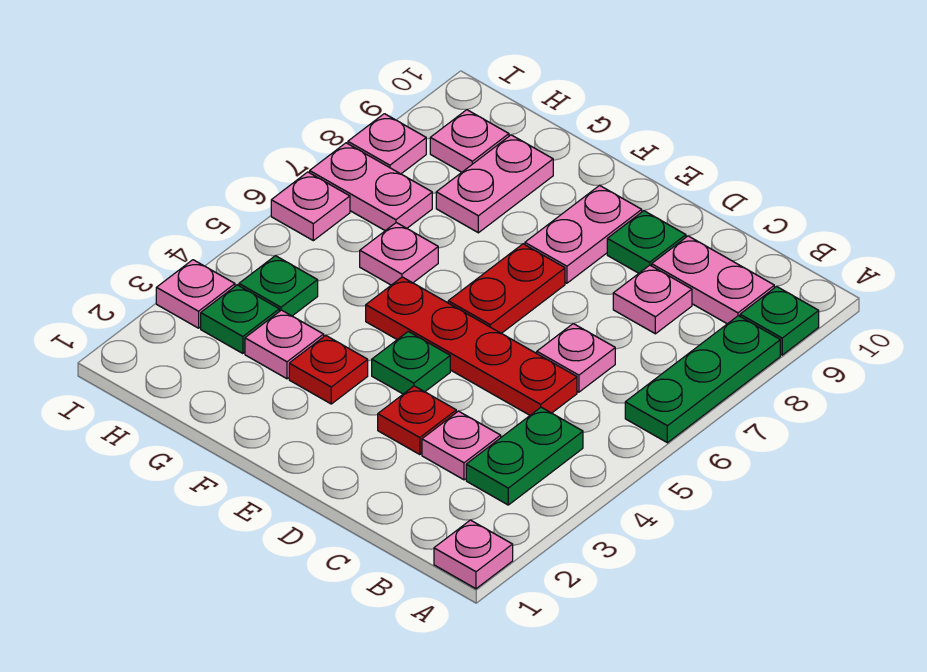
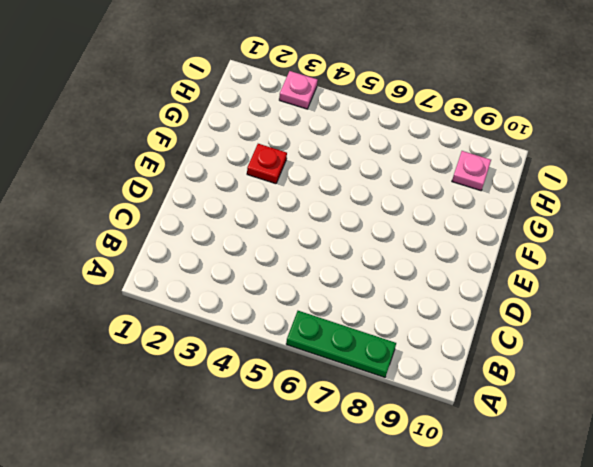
none -> pink 1x1 plate [434,520,513,589]
none -> green 1x1 plate [740,286,819,355]
none -> green 1x2 plate [466,407,583,505]

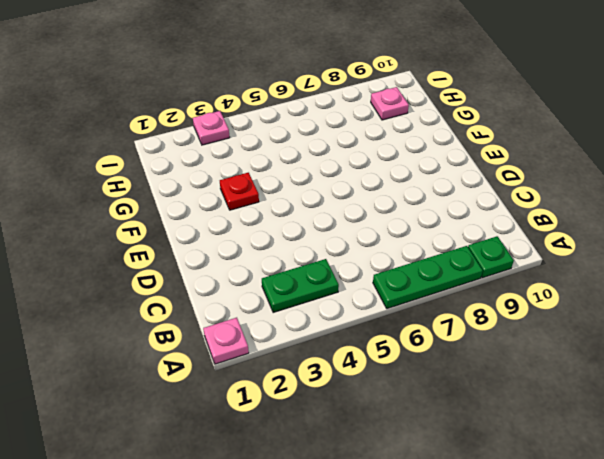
none -> pink 1x2 plate [652,236,774,324]
none -> pink 1x1 plate [422,411,501,480]
none -> red 1x4 plate [366,277,577,415]

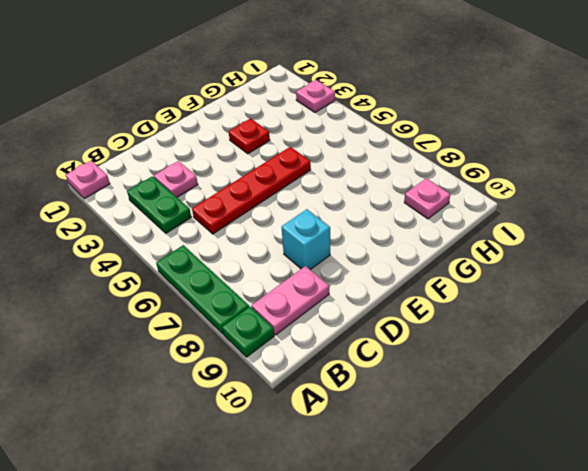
cyan 1x1 brick [282,209,330,270] -> none
none -> pink 1x1 plate [537,324,615,392]
none -> pink 1x1 plate [613,265,692,334]
none -> red 1x1 plate [378,386,456,455]

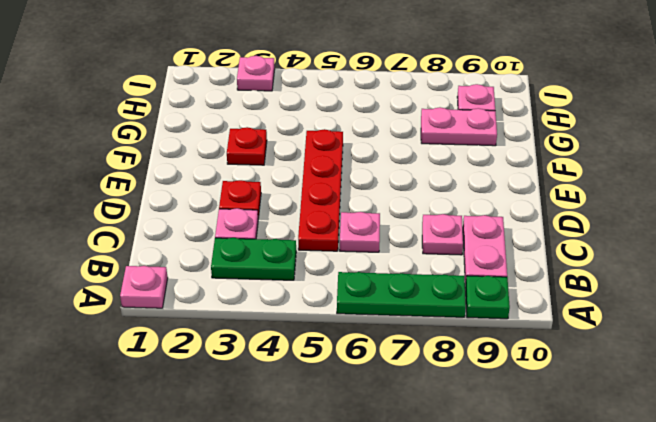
none -> green 1x1 plate [607,211,686,273]
none -> green 1x1 plate [372,332,450,394]
none -> red 1x2 plate [448,244,565,333]

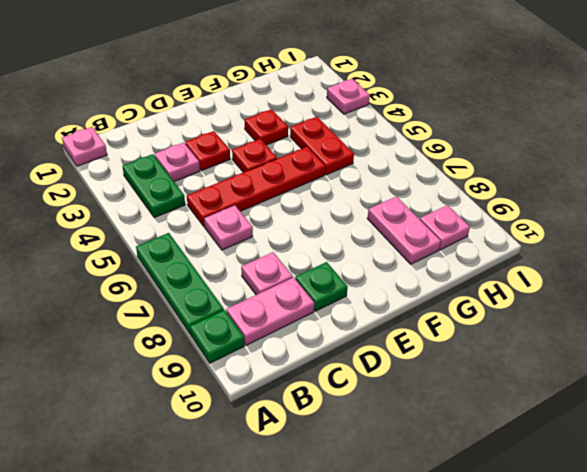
red 1x1 plate [232,139,277,172] -> green 1x1 plate [372,332,450,394]
red 1x2 plate [290,117,354,175] -> red 1x2 plate moved to [448,244,565,333]
none -> pink 1x2 plate [525,185,642,283]
none -> pink 1x1 plate [245,310,324,379]
none -> pink 1x1 plate [360,223,438,285]

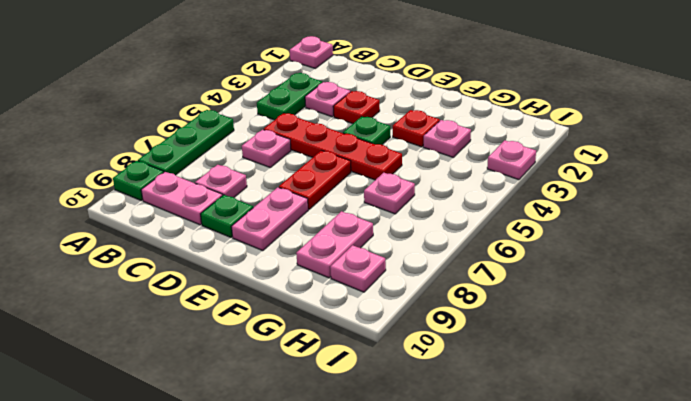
none -> green 1x1 plate [201,285,279,354]
none -> green 1x1 plate [239,256,318,316]
none -> pink 1x2 plate [310,143,432,231]

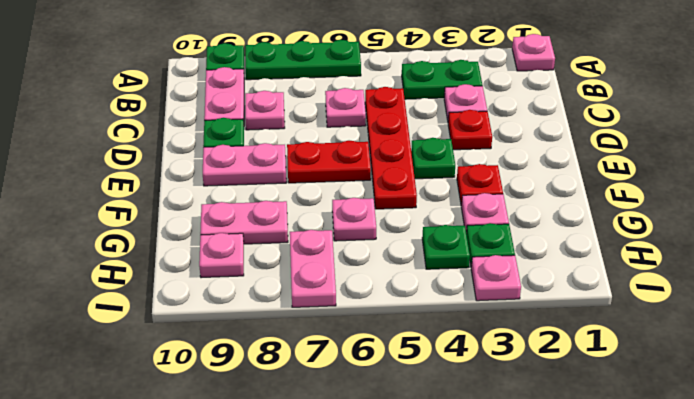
none -> pink 1x1 plate [271,172,350,241]
none -> pink 1x1 plate [348,114,426,174]

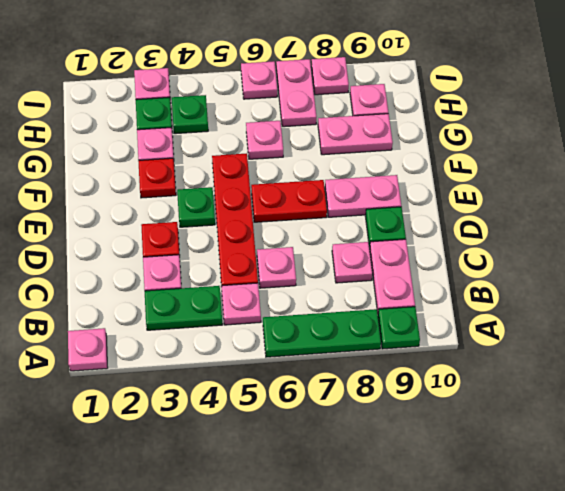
pink 1x1 plate [222,283,261,325] -> none

